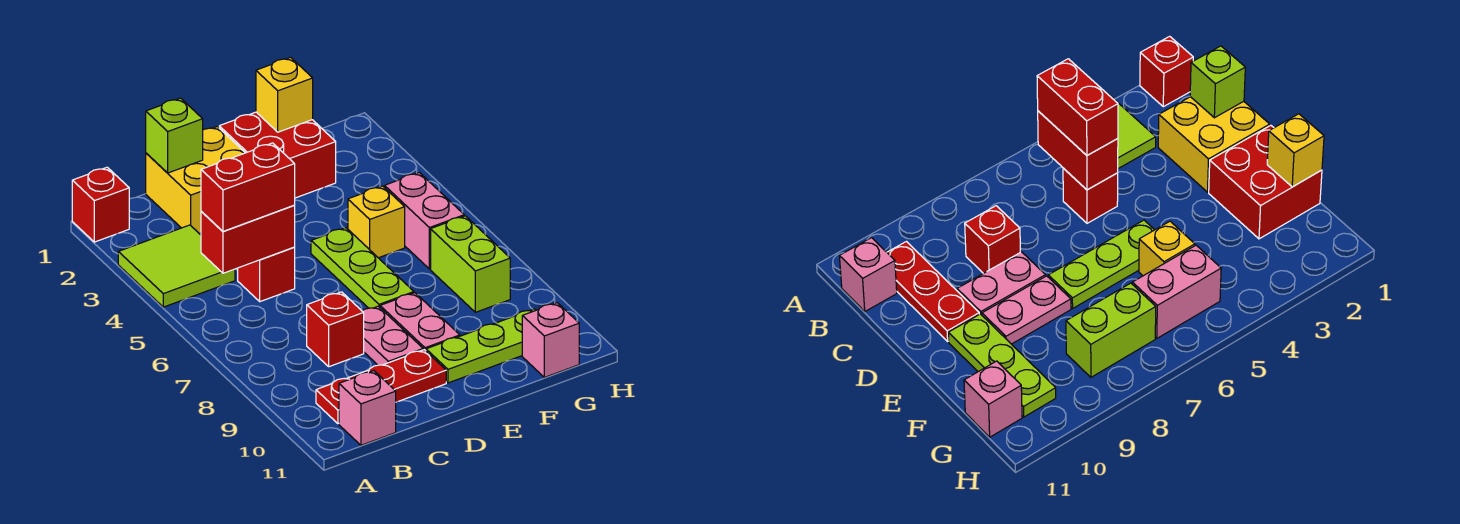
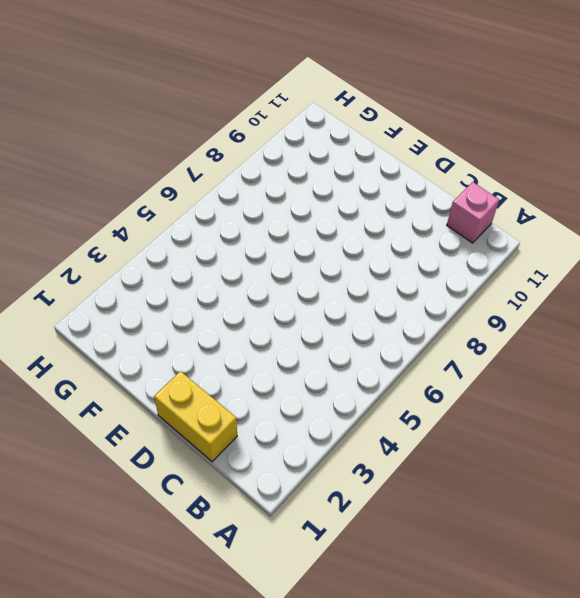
yellow 1x2 brick [154,371,237,462] -> yellow 2x2 brick [146,127,245,234]
none -> red 1x1 brick [72,167,129,242]
none -> lime 2x2 tile [118,225,235,307]
none -> red 1x3 plate [316,350,446,424]

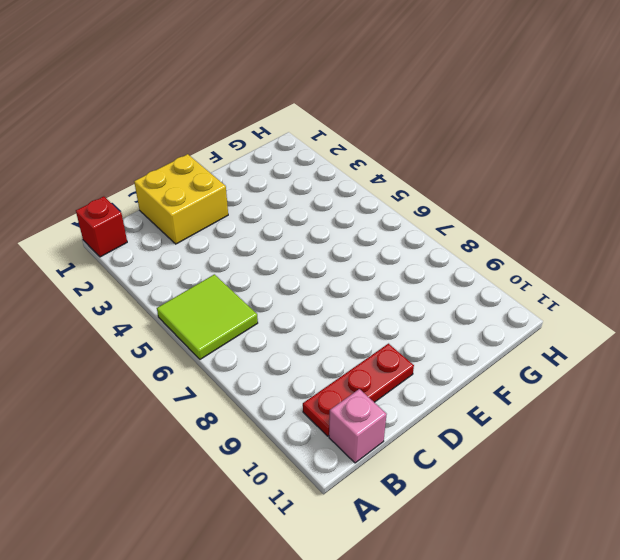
lime 2x2 tile [157,274,258,359] -> lime 2x2 tile moved to [118,225,235,307]
none -> red 1x1 brick [238,248,295,302]
none -> red 1x1 brick [307,292,364,367]
none -> pink 1x2 plate [363,306,423,365]

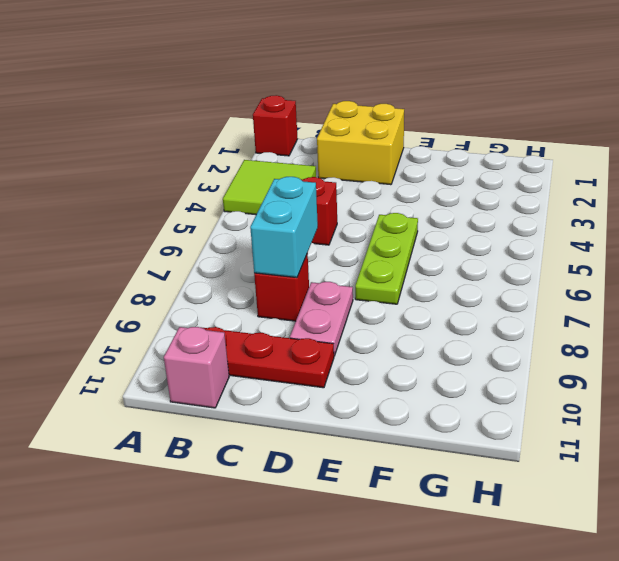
cyan 1x2 brick [250,177,318,278] -> none
none -> red 2x2 brick [219,112,336,198]
none -> pink 1x2 plate [380,293,460,351]
none -> lime 1x3 plate [426,309,536,383]

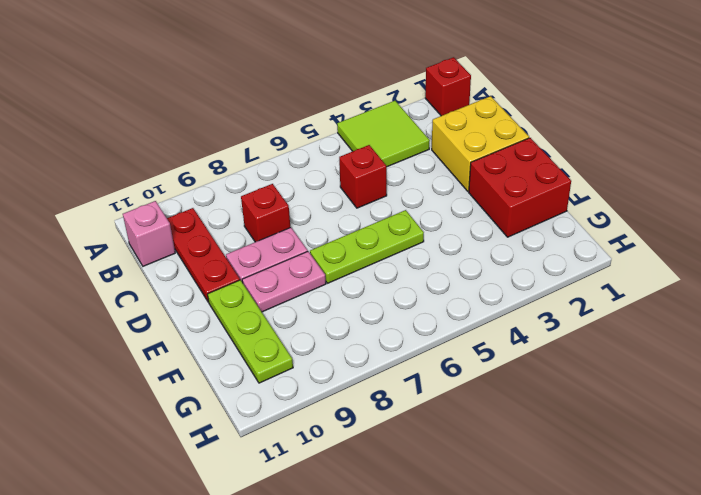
none -> yellow 1x1 brick [348,186,405,258]
none -> pink 1x2 brick [385,173,464,269]
none -> lime 1x2 brick [431,216,510,312]

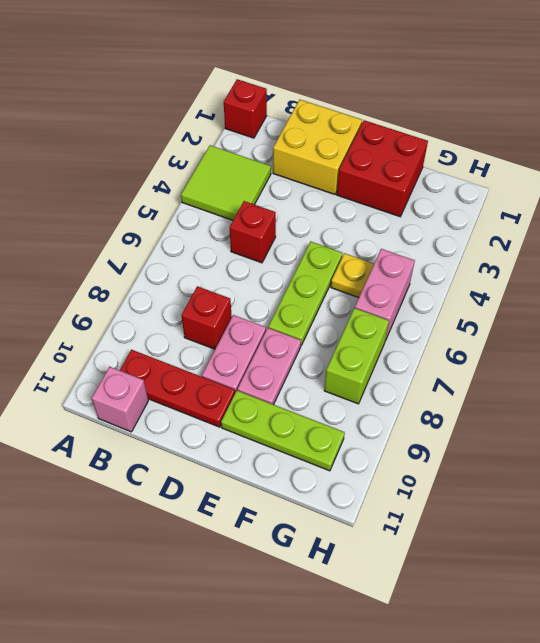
yellow 1x1 plate [331,253,374,298] -> yellow 1x1 brick [348,186,405,258]
none -> pink 1x1 brick [522,303,579,377]
none -> red 1x2 brick [201,205,295,273]
none -> lime 1x1 brick [146,98,203,173]

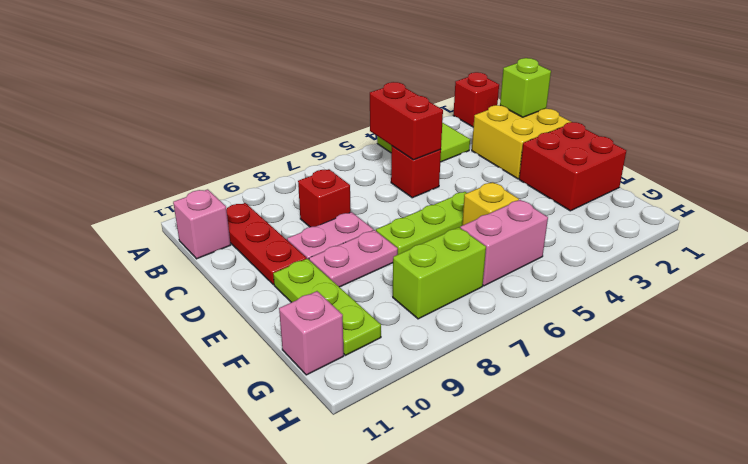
none -> yellow 1x1 brick [256,57,313,132]
none -> red 1x2 brick [201,143,295,232]

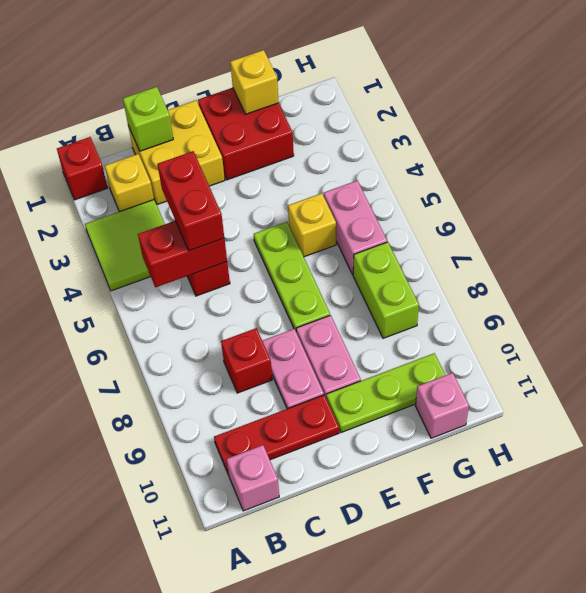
yellow 1x1 brick [105,154,154,212] -> none
red 1x2 brick [158,151,224,251] -> red 1x2 brick turned to [201,143,295,232]

